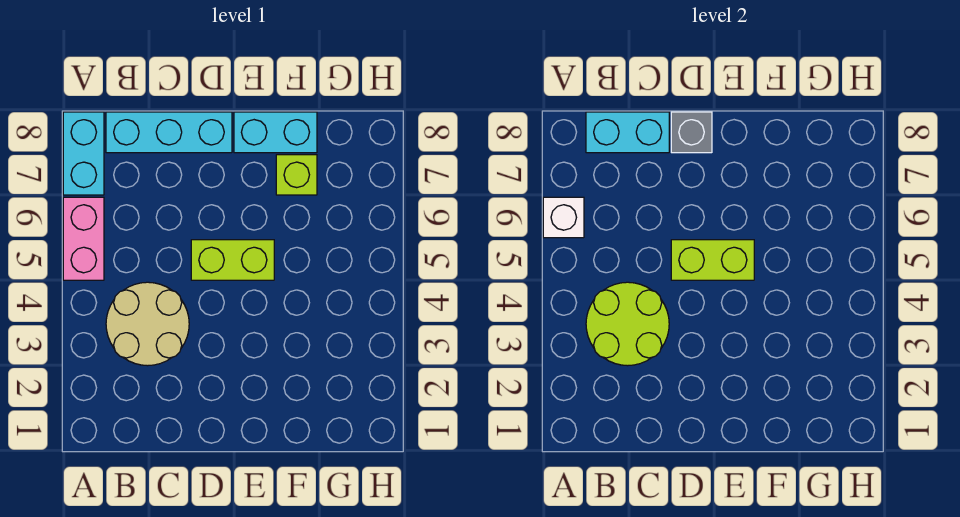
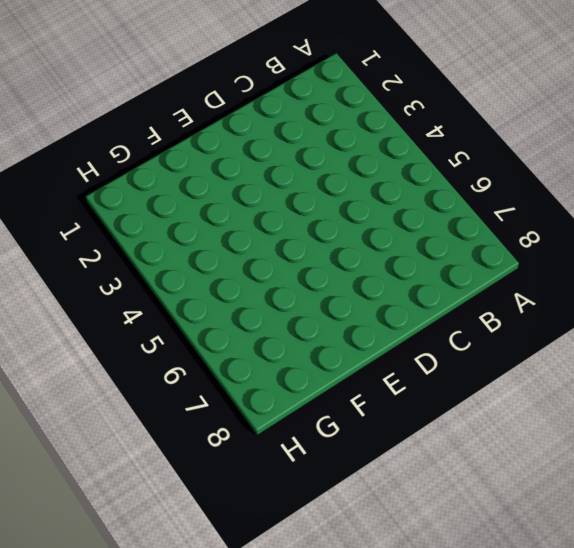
none -> pink 1x2 brick [63,197,104,280]
none -> cyan 1x2 brick [63,112,104,195]
none -> tan 2x2 round brick [106,282,189,366]

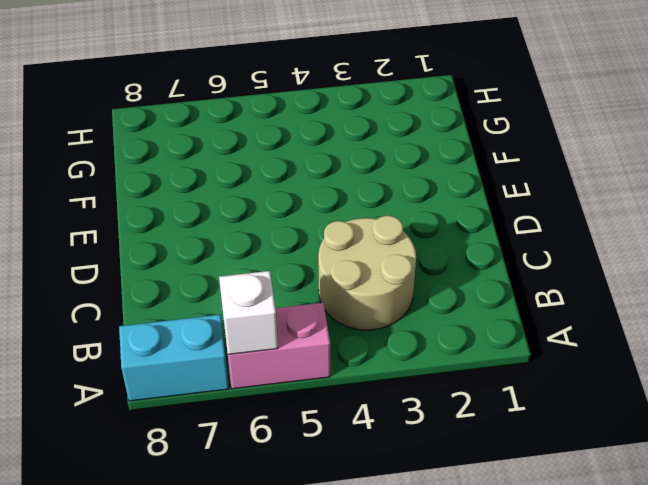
none -> cyan 1x3 brick [106,112,232,153]
none -> lime 1x2 brick [191,240,274,280]
none -> cyan 1x2 brick [234,112,317,153]

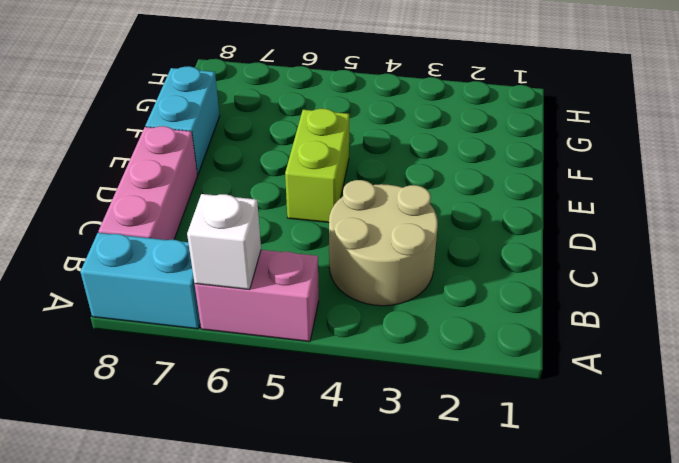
pink 1x3 brick [99,126,197,240] -> cyan 1x3 brick [106,112,232,153]
none -> lime 1x1 brick [276,155,317,195]
none -> lime 2x2 round brick [586,282,669,366]
none -> cyan 1x2 brick [586,112,669,153]

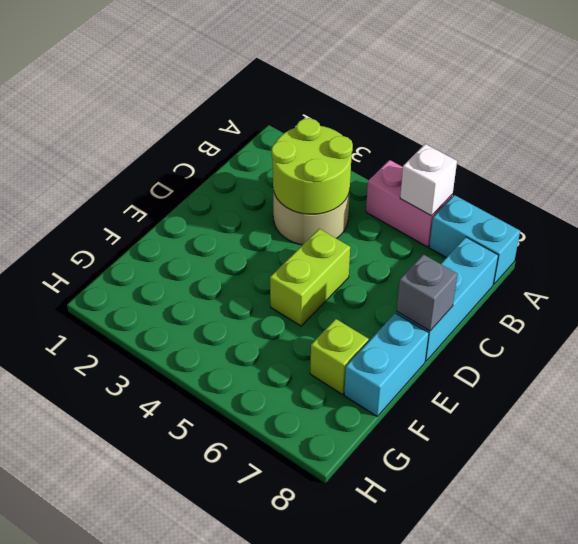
none -> cyan 1x2 brick [586,112,669,153]
none -> lime 1x2 brick [671,240,754,280]

